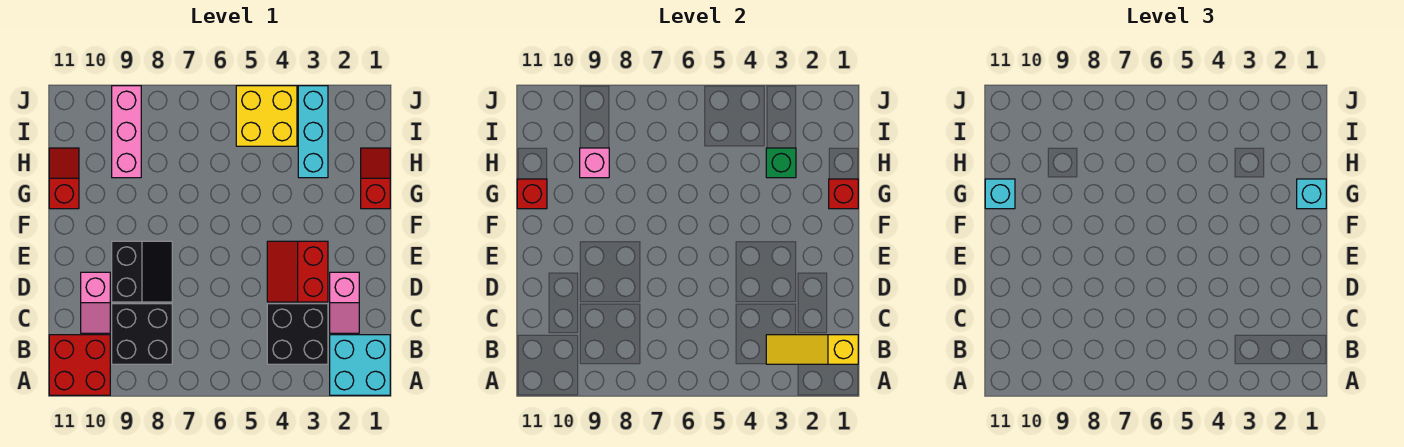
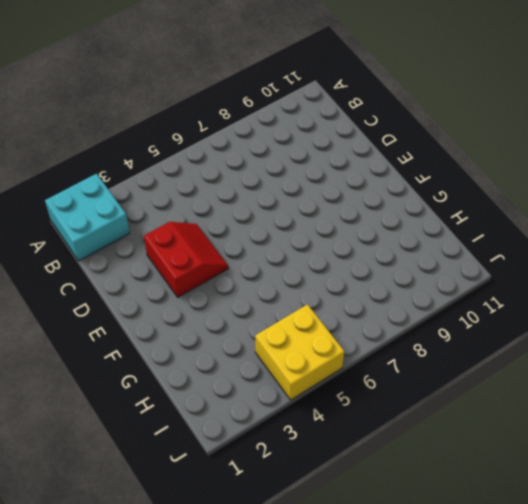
none -> red 2x2 brick [49,335,110,395]
none -> black 2x2 brick [267,304,328,364]
none -> black 2x2 brick [112,304,172,364]

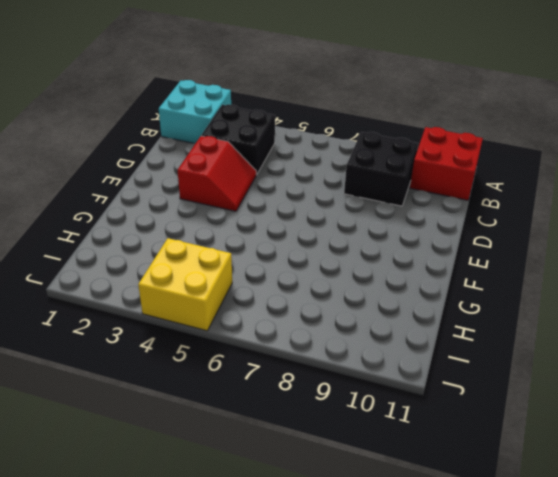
none -> pink 1x2 slope [330,272,359,333]
none -> pink 1x2 slope [81,272,110,333]
none -> black 2x2 slope [112,241,172,302]

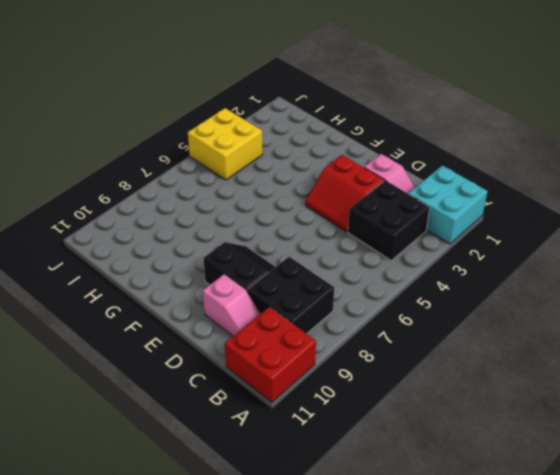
none -> red 1x2 slope [361,148,390,209]
none -> red 1x2 slope [49,148,79,209]
none -> cyan 1x3 brick [298,86,328,178]

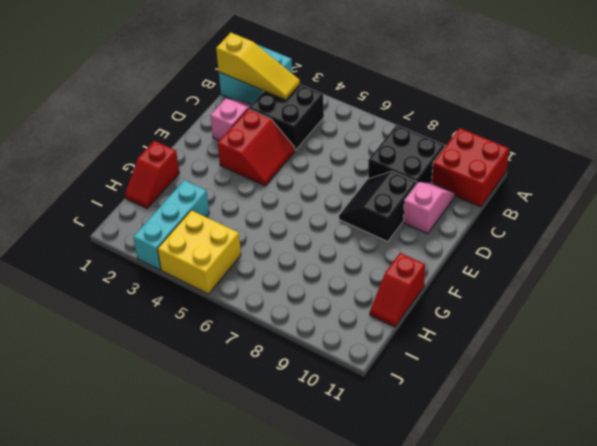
none -> pink 1x3 brick [112,86,141,178]
none -> red 1x1 brick [829,179,858,209]
none -> red 1x1 brick [517,179,547,209]

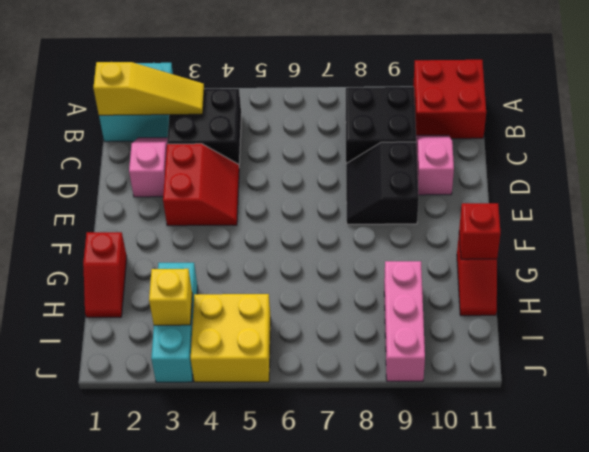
yellow 1x1 brick [149,269,192,325] -> none
none -> red 1x1 brick [829,179,858,209]
none -> green 1x1 brick [766,148,796,178]
none -> pink 1x1 brick [580,148,609,178]

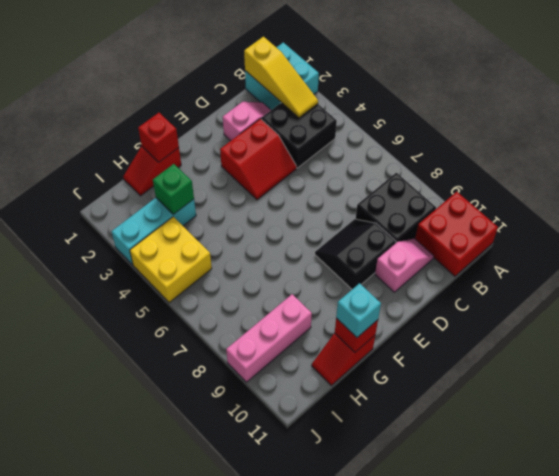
none -> pink 1x1 brick [580,148,609,178]
none -> cyan 1x1 brick [1297,179,1326,209]

